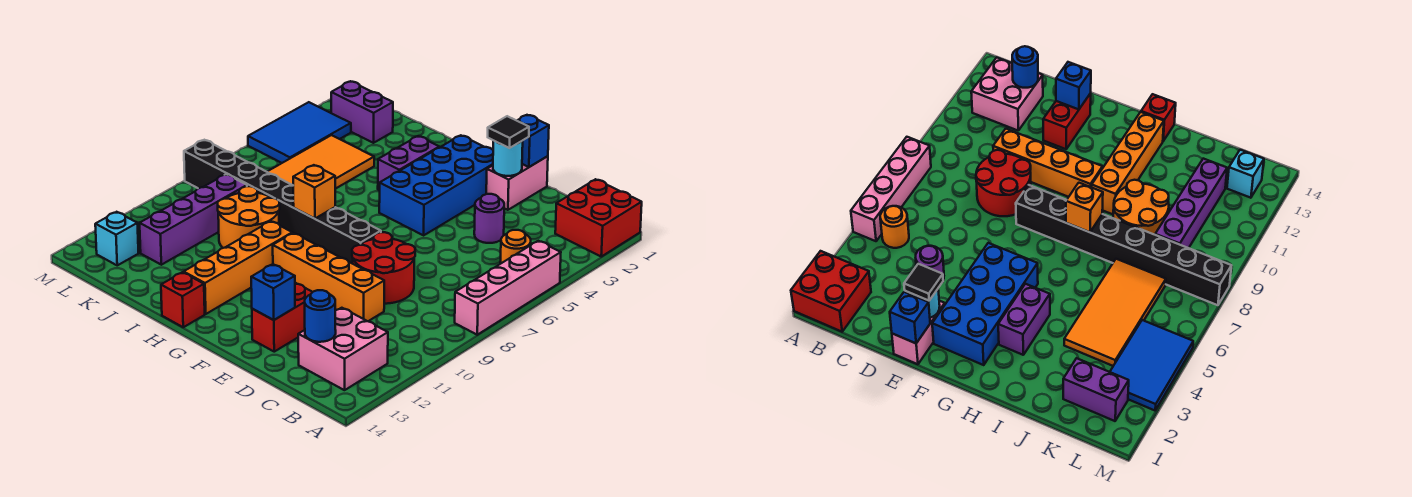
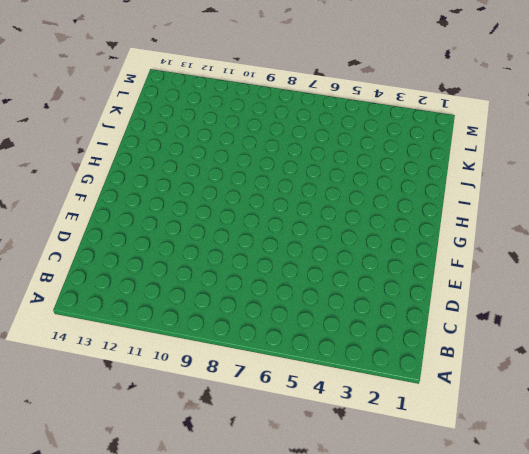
none -> red 2x2 brick [555,179,642,257]
none -> pink 1x4 brick [455,241,561,335]
none -> orange 1x1 round brick [500,230,531,264]

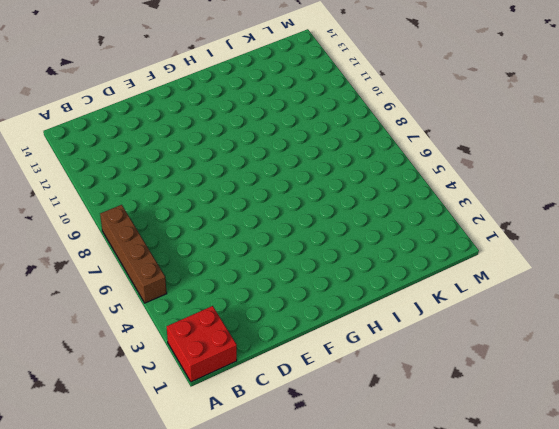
brown 1x4 brick [100,205,167,303] -> pink 1x4 brick [455,241,561,335]
none -> orange 1x1 round brick [500,230,531,264]
none -> pink 2x2 brick [298,308,388,390]
none -> purple 1x1 round brick [474,194,504,243]

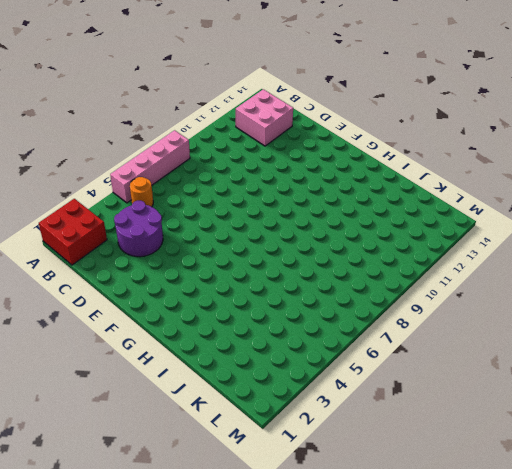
purple 2x2 round brick [114,201,163,257] -> purple 1x1 round brick [474,194,504,243]
none -> red 2x2 round brick [352,232,415,304]
none -> orange 1x4 brick [273,233,384,321]
none -> pink 1x2 brick [486,156,548,210]

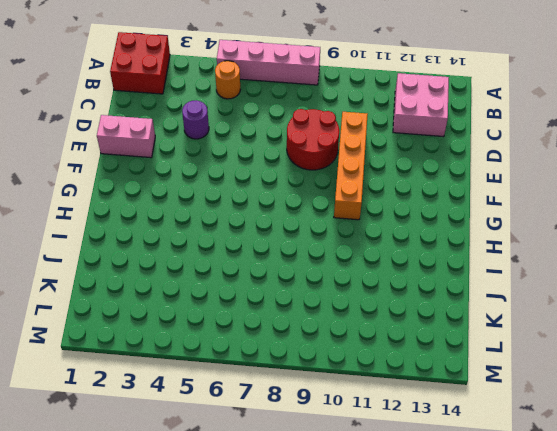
none -> red 1x2 brick [252,283,312,352]
none -> blue 2x4 brick [379,135,493,235]
none -> black 1x8 brick [184,140,381,264]

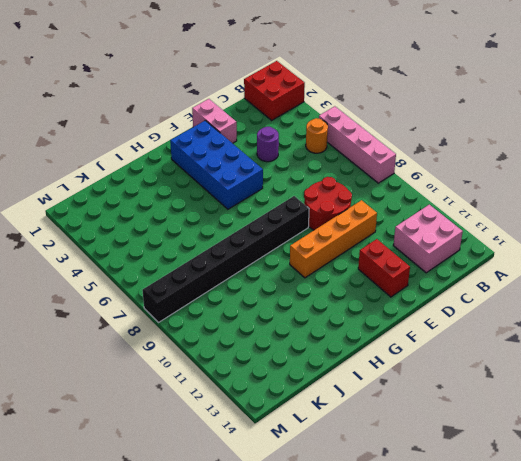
none -> purple 1x2 brick [378,136,439,190]
none -> orange 1x4 brick [184,221,292,314]
none -> red 1x1 brick [161,272,205,327]

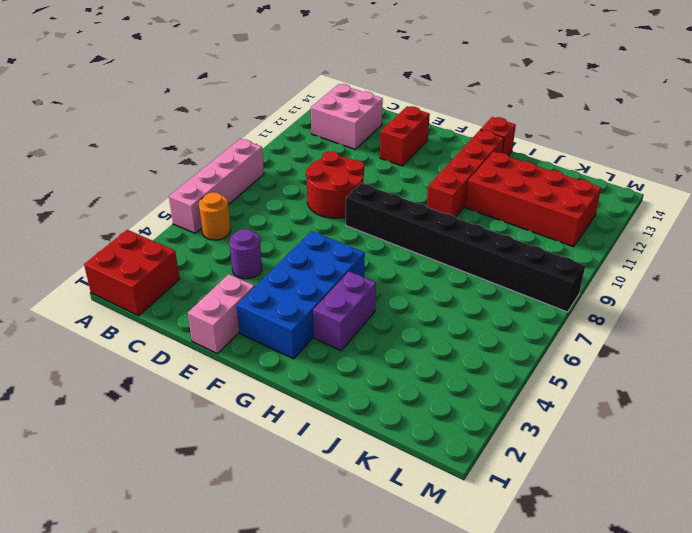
red 1x4 brick [427,130,504,217] -> orange 1x4 brick [184,221,292,314]
red 2x4 brick [466,152,601,247] -> purple 1x4 brick [140,174,247,265]
none -> orange 1x4 brick [273,233,384,321]
none -> orange 2x2 round brick [217,186,280,248]
none -> orange 2x4 tile [267,135,374,189]

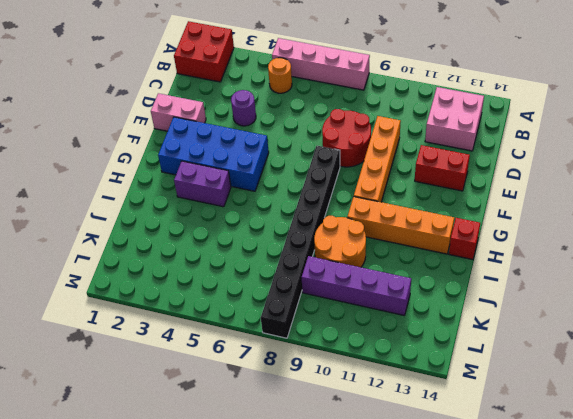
none -> orange 2x4 tile [267,135,374,189]
none -> purple 1x2 brick [331,81,393,143]
none -> blue 2x3 tile [248,102,351,163]

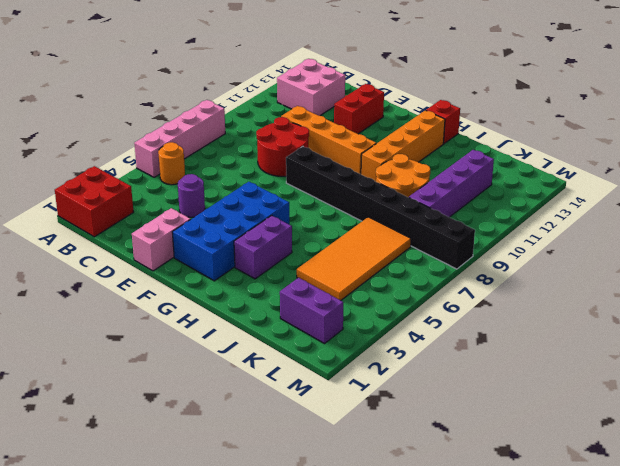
none -> blue 2x3 tile [248,102,351,163]
none -> cyan 1x1 brick [95,212,138,265]
none -> blue 1x1 round brick [305,290,336,342]

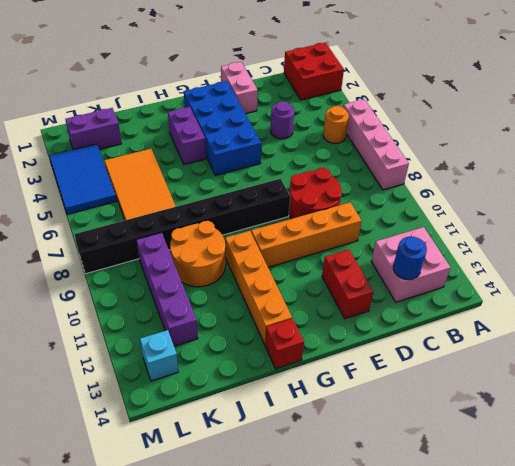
none -> blue 1x1 brick [517,115,549,167]
none -> cyan 1x1 round brick [493,141,523,176]
none -> blue 1x1 brick [251,264,295,320]

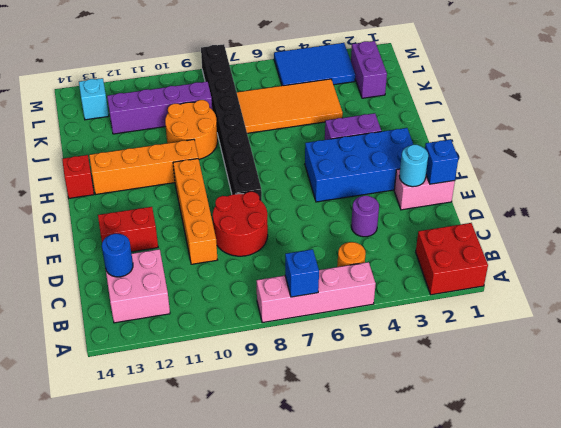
blue 1x1 brick [285,249,319,297] -> blue 1x1 brick moved to [251,264,295,320]
none -> orange 1x1 brick [293,165,335,219]
none -> black 1x1 tile [488,116,529,148]

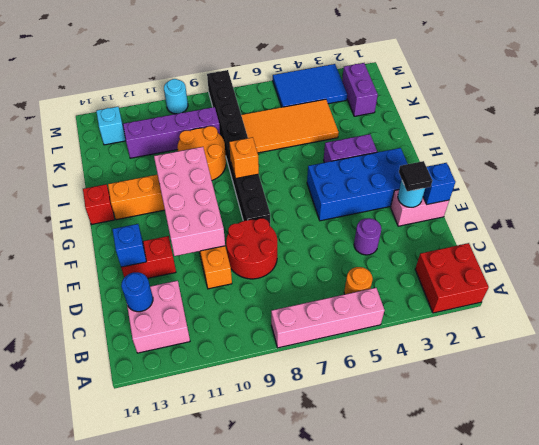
pink 2x4 brick [154,147,225,256] -> none
cyan 1x1 round brick [164,79,188,114] -> none

